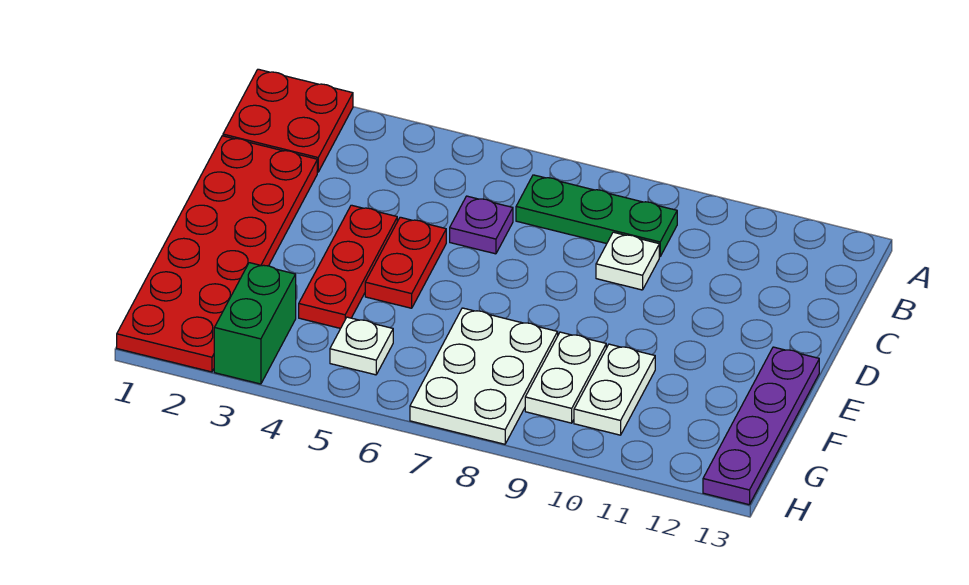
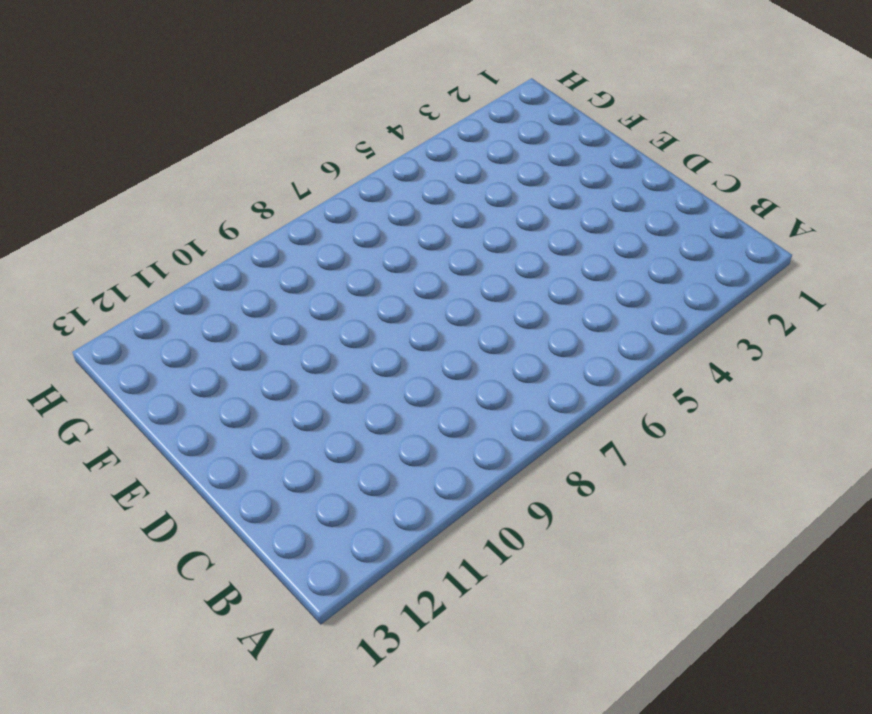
none -> red 2x2 plate [223,69,353,172]
none -> green 1x3 plate [516,175,677,257]
none -> red 2x6 plate [117,136,317,372]

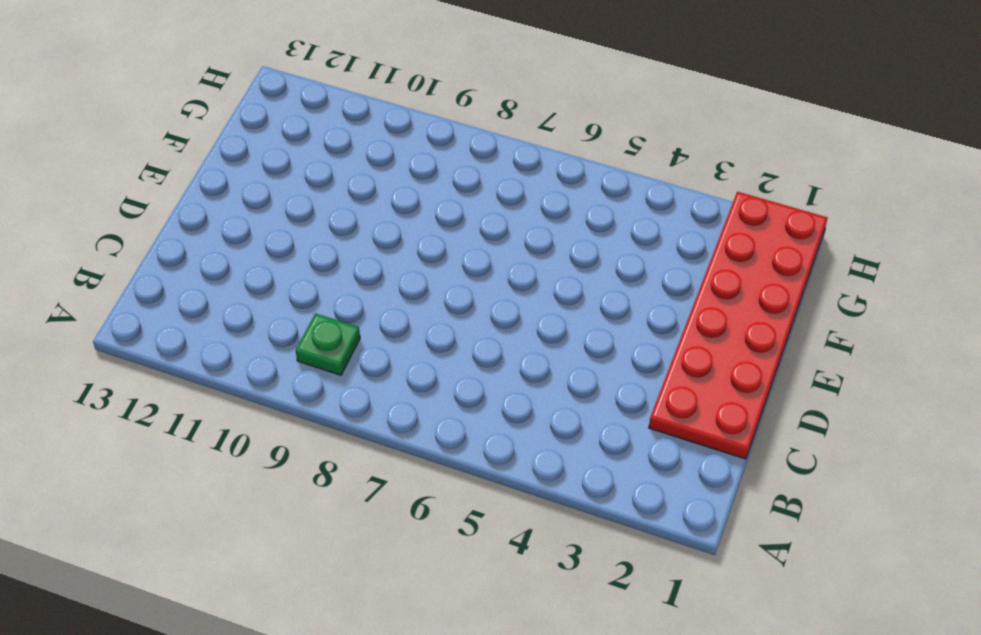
green 1x1 plate [296,313,360,375] -> green 1x3 plate [516,175,677,257]
none -> red 2x2 plate [223,69,353,172]
none -> purple 1x1 plate [450,196,513,254]
none -> white 1x1 plate [596,232,659,290]

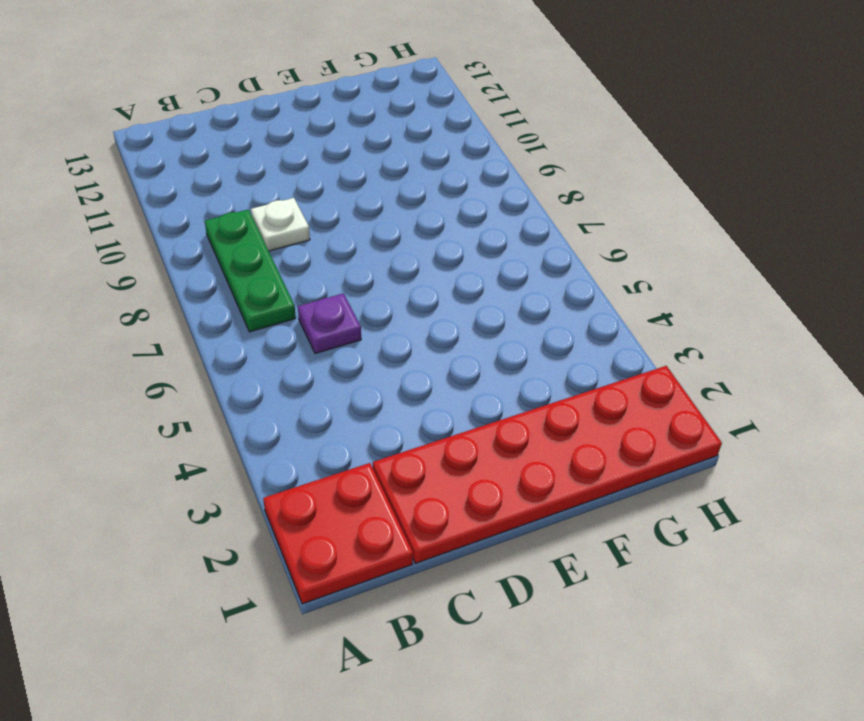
none -> red 1x3 plate [299,205,397,328]
none -> red 1x2 plate [365,217,446,308]
none -> purple 1x4 plate [703,347,819,505]

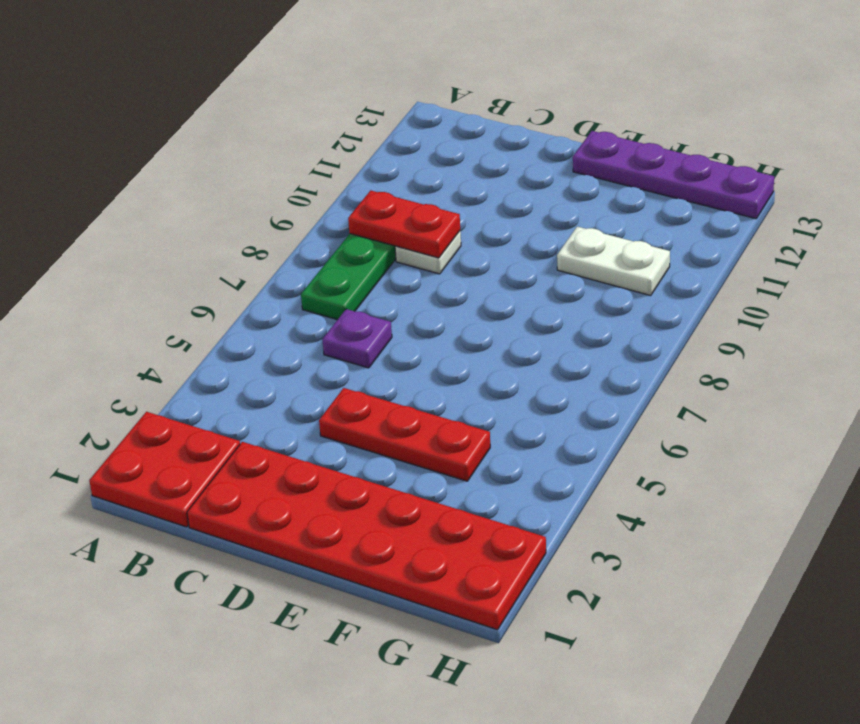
red 1x2 plate [348,191,460,258] -> red 1x2 plate moved to [365,217,446,308]
none -> white 2x3 plate [410,308,558,444]
none -> white 1x2 plate [525,332,606,423]
none -> green 1x2 brick [214,263,296,384]

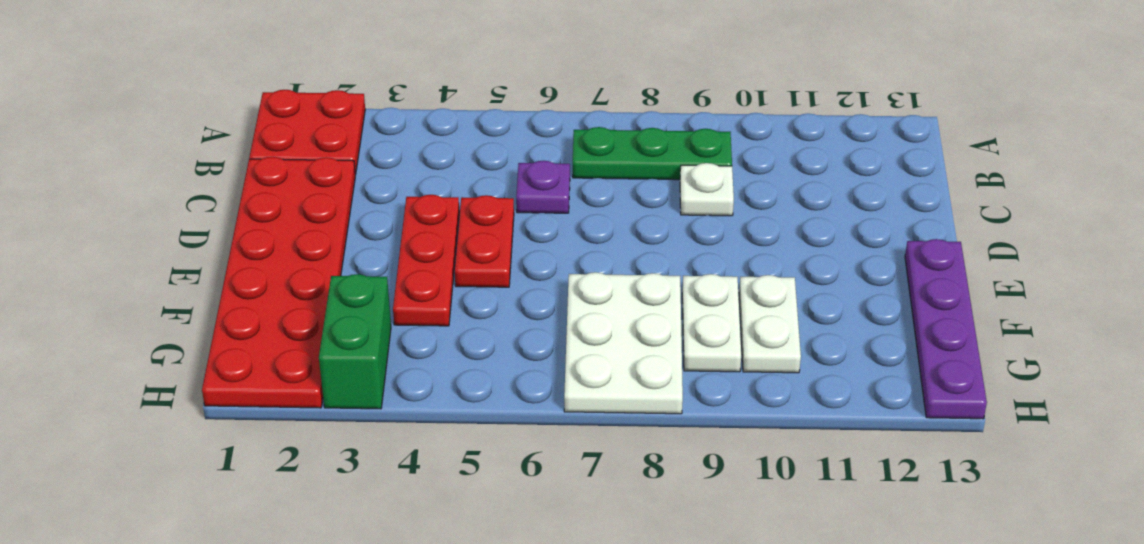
none -> white 1x1 plate [330,317,393,375]

